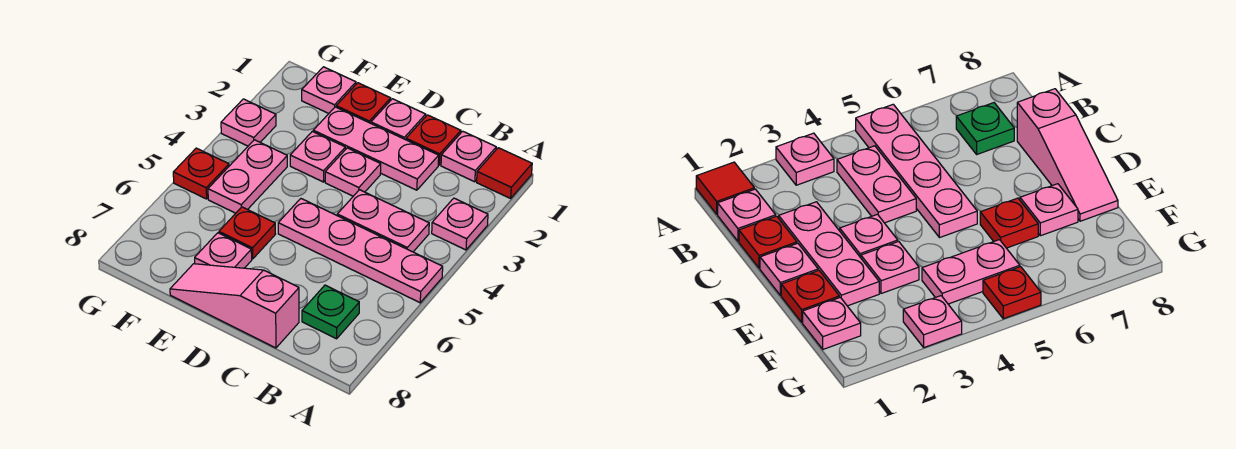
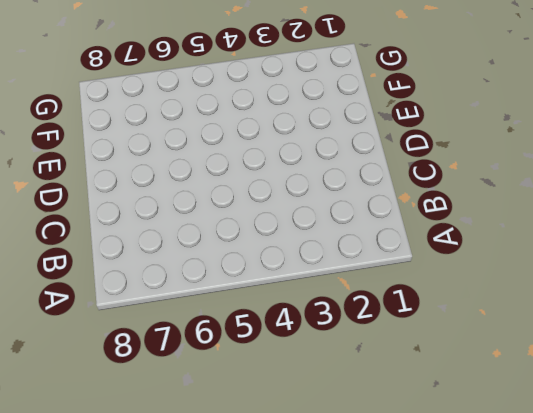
none -> red 1x1 tile [477,148,532,198]
none -> pink 1x1 plate [432,198,488,250]
none -> pink 1x4 plate [278,199,443,303]

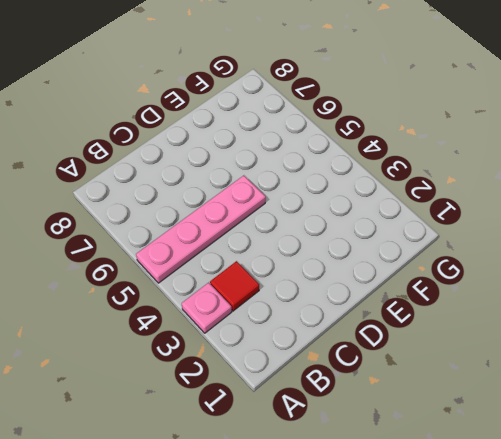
red 1x1 tile [210,261,259,311] -> red 1x1 tile moved to [477,148,532,198]
none -> pink 1x1 plate [441,131,496,182]
none -> pink 1x2 plate [337,190,429,252]
none -> green 1x1 plate [302,285,359,339]

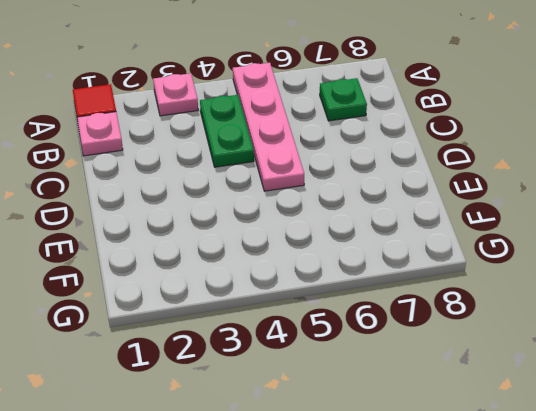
green 1x2 plate [200,95,254,167] -> pink 1x2 plate [337,190,429,252]
none -> red 1x1 plate [406,115,461,165]
none -> pink 1x3 plate [313,107,439,190]
none -> pink 1x3 slope [170,264,299,348]

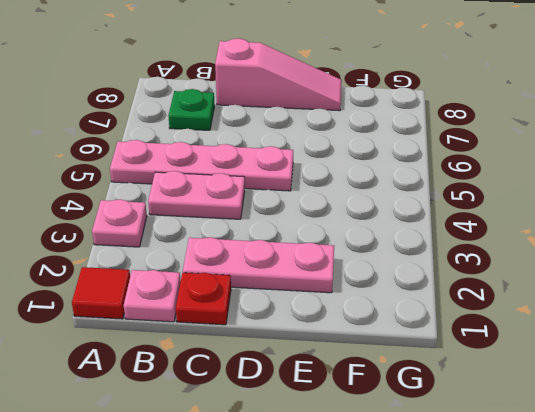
none -> pink 1x1 plate [371,99,426,140]
none -> pink 1x1 plate [325,148,381,196]
none -> red 1x1 plate [336,83,391,123]

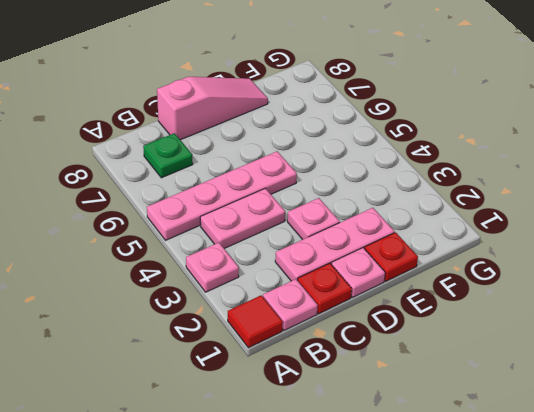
none -> pink 1x1 plate [290,131,345,182]
none -> red 1x1 plate [219,207,275,259]
none -> pink 1x1 plate [195,233,252,268]

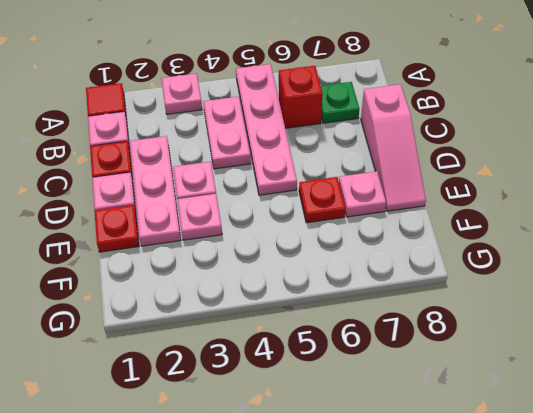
red 1x1 brick [279,66,323,128] -> none
none -> pink 1x1 plate [302,67,356,113]
none -> pink 1x2 plate [208,140,287,213]
none -> pink 1x1 plate [221,99,276,146]

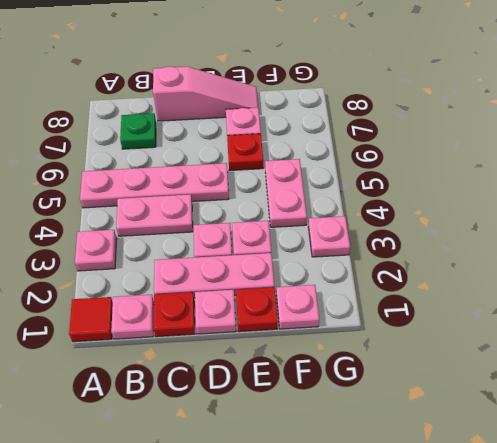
none -> red 1x1 plate [173,148,229,199]

